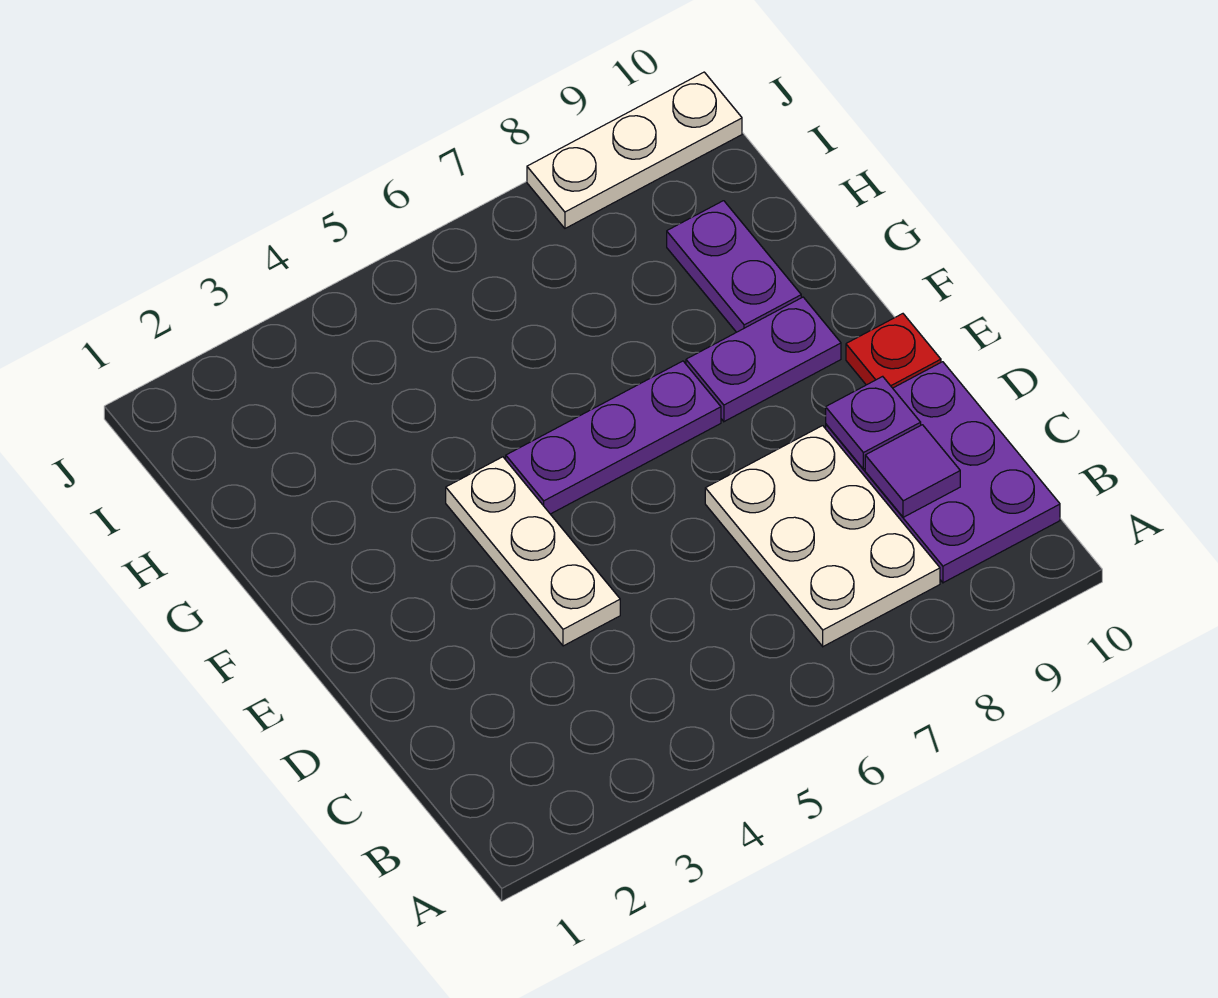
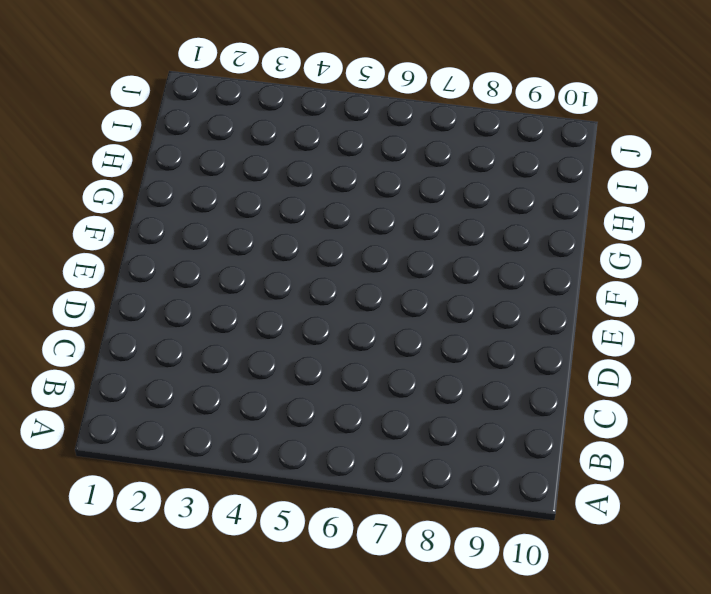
none -> white 2x3 plate [705,426,940,646]
none -> purple 2x3 plate [826,362,1060,583]

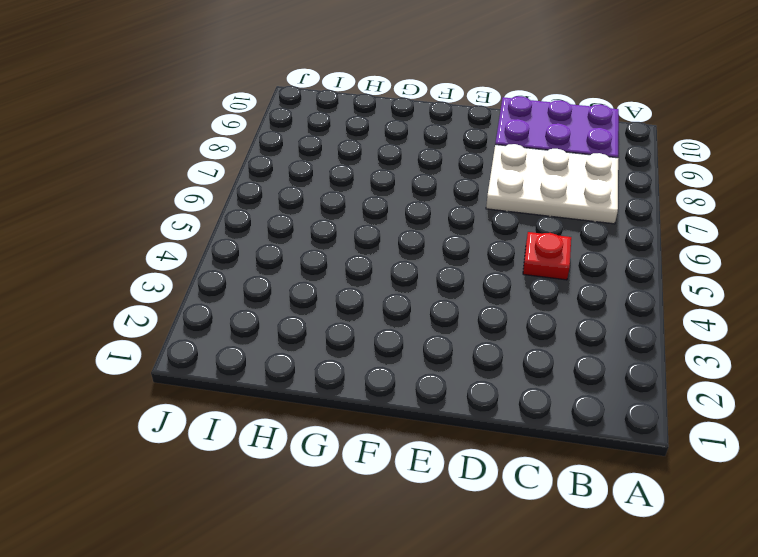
red 1x1 plate [523,232,571,280] -> red 1x1 plate moved to [846,314,941,388]
none -> white 1x3 plate [446,457,620,646]
none -> purple 1x3 plate [506,361,721,514]

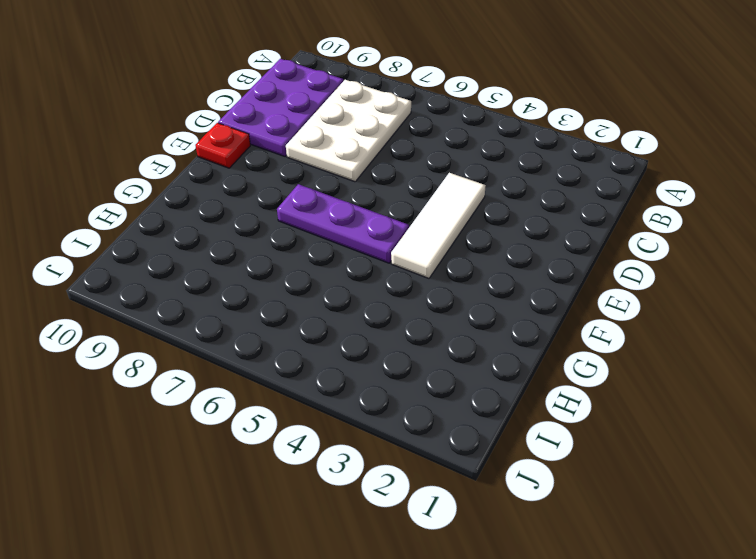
white 1x3 tile [391,173,486,278] -> white 1x3 plate [446,457,620,646]
none -> purple 1x2 plate [686,297,841,422]
none -> purple 1x2 plate [667,201,801,332]

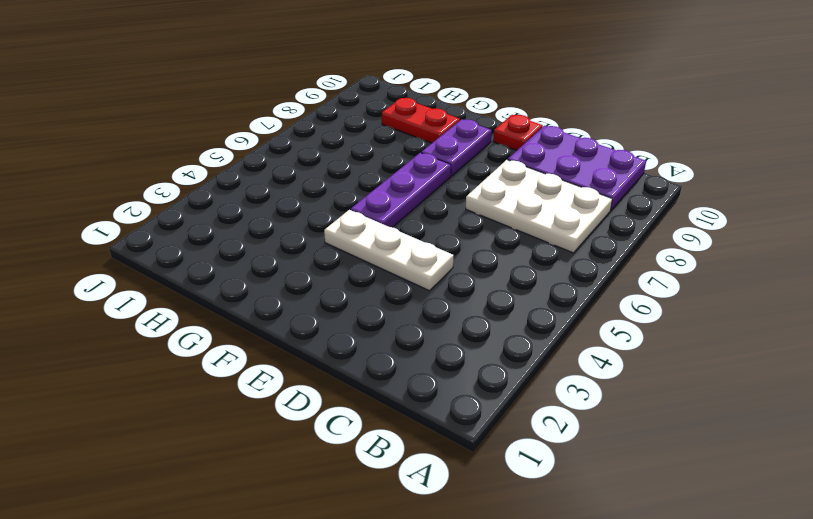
red 1x2 plate [382,98,460,143] -> purple 1x2 plate [667,201,801,332]
none -> white 1x3 plate [527,72,742,228]
none -> purple 1x1 tile [865,425,960,517]

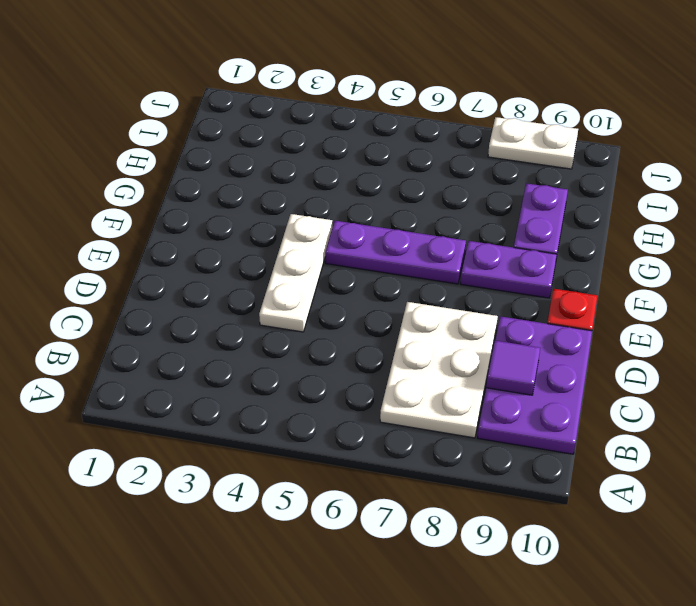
white 1x2 plate [488,117,578,169] -> white 1x3 plate [527,72,742,228]
none -> purple 1x1 plate [826,376,921,469]

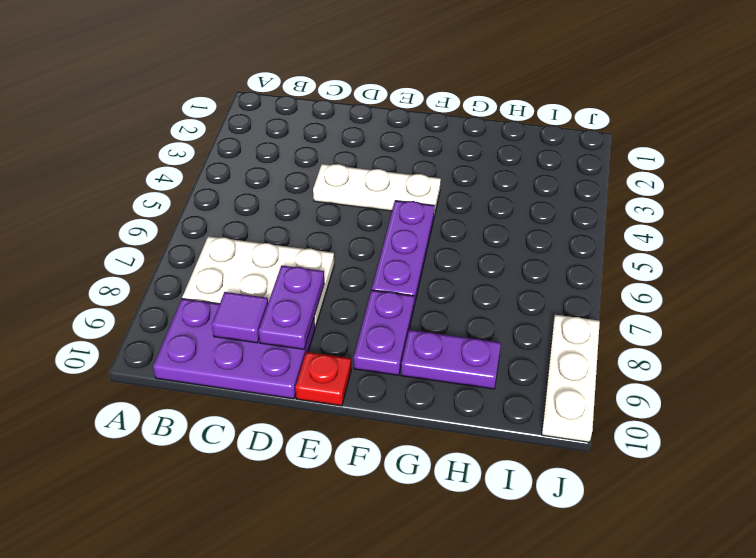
purple 1x2 plate [259,265,324,349] -> purple 1x1 plate [826,376,921,469]

